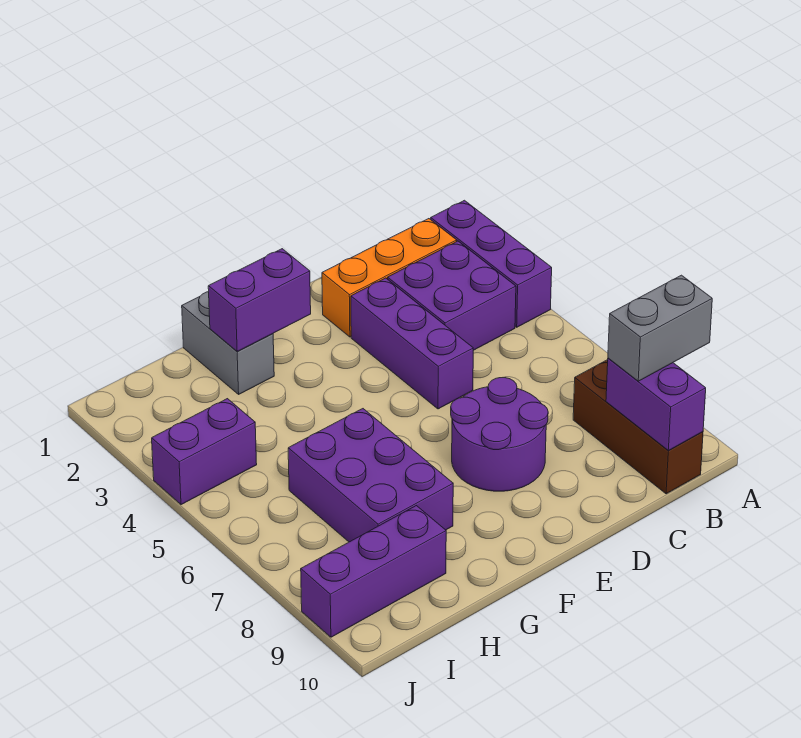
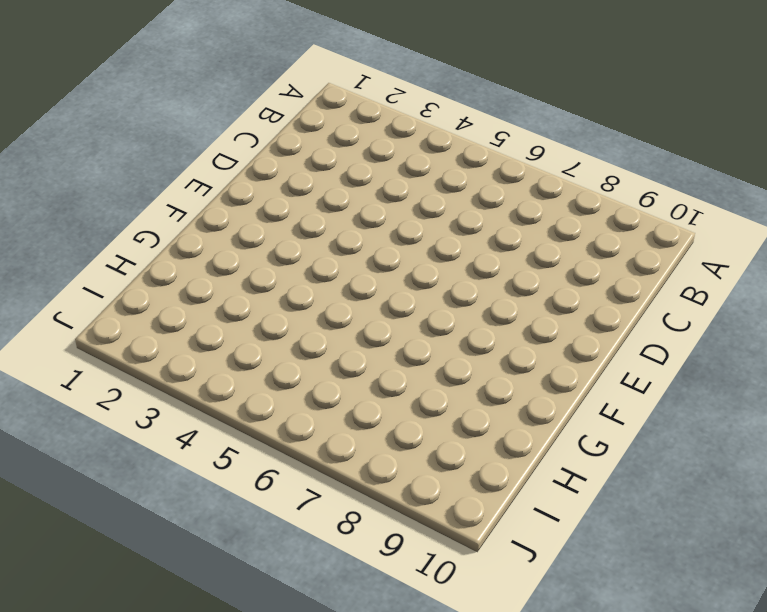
none -> purple 1x3 brick [431,200,552,327]
none -> orange 1x3 brick [322,219,457,337]
none -> purple 2x2 brick [388,241,516,350]

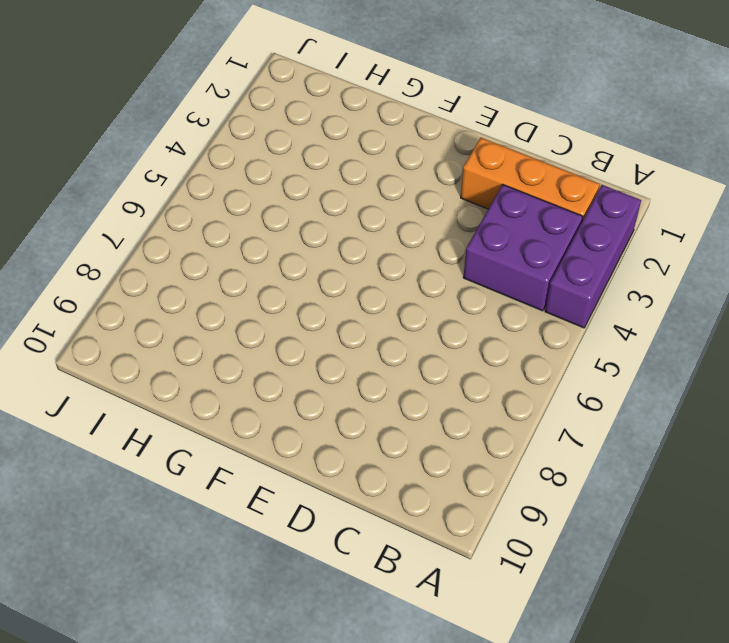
none -> brown 1x3 brick [573,360,703,494]
none -> purple 1x3 brick [351,278,473,409]
none -> purple 2x2 round brick [451,378,548,491]

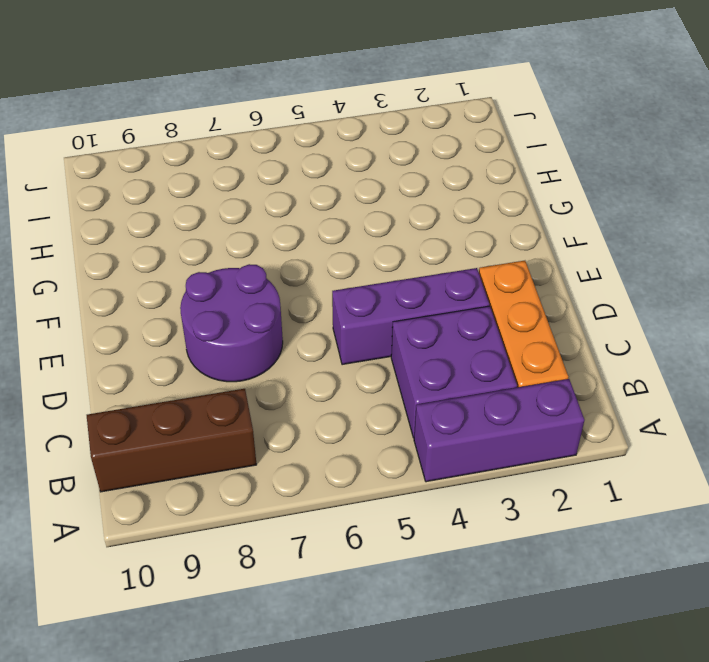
none -> grey 1x2 brick [182,292,274,394]
none -> purple 2x3 brick [288,409,453,542]
none -> purple 1x3 brick [301,506,446,637]

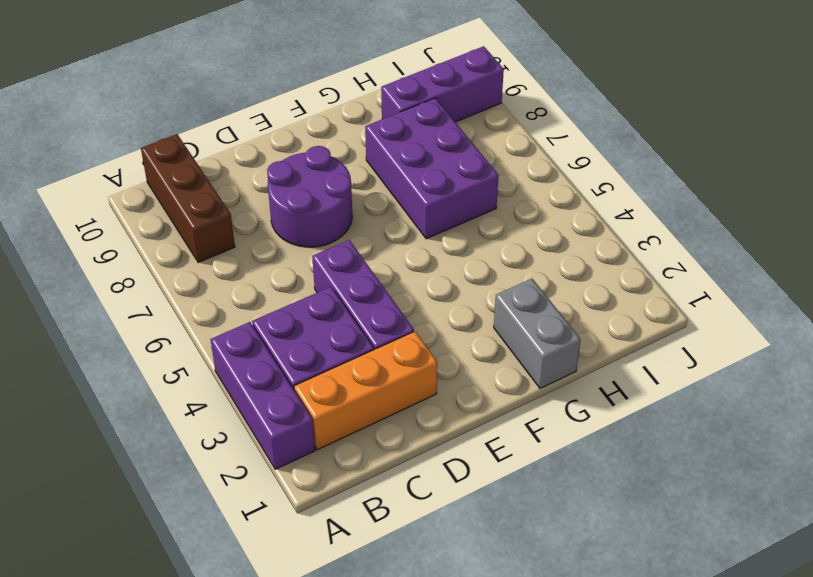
none -> purple 1x2 brick [152,399,257,505]
none -> purple 1x2 brick [606,358,706,451]
none -> purple 1x2 brick [208,249,311,351]

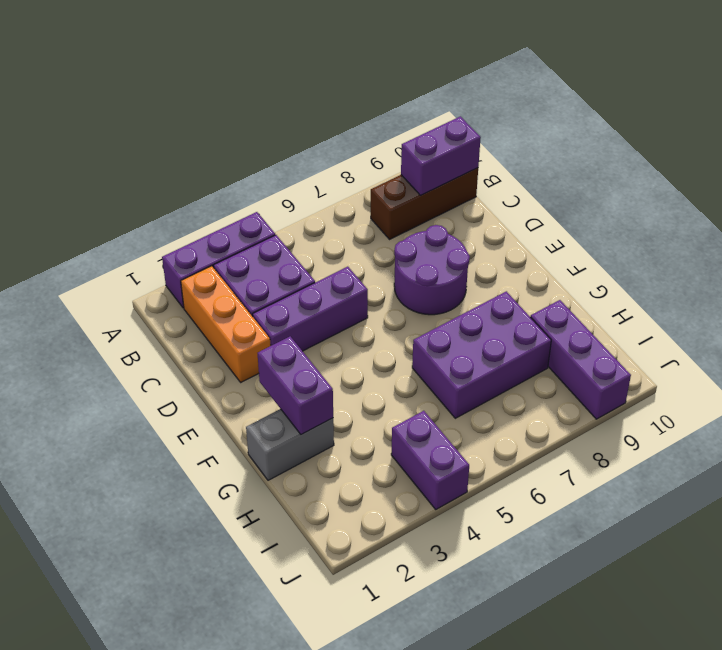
none -> grey 1x2 brick [608,275,712,381]

